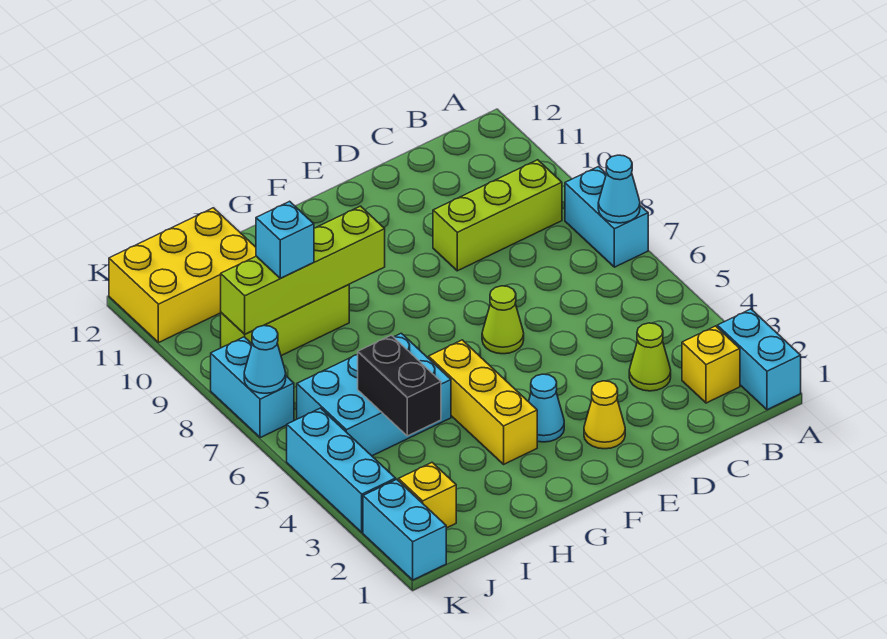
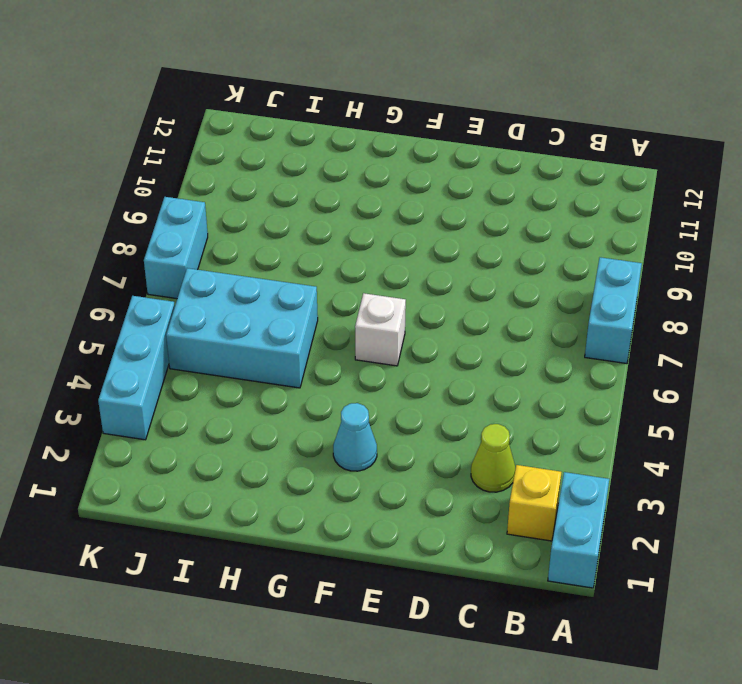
white 1x1 brick [355,293,406,366] -> none
none -> lime 1x3 brick [433,160,562,271]
none -> yellow 1x1 cone [584,381,625,449]
none -> lime 1x1 cone [482,286,524,354]

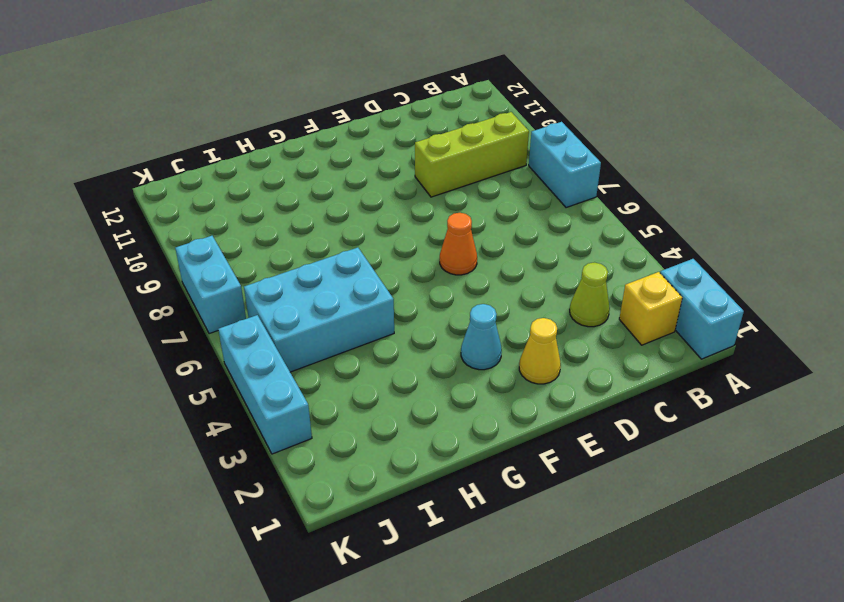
orange 1x1 cone [440,213,477,275] -> lime 1x1 cone [482,286,524,354]
none -> yellow 1x3 brick [429,340,537,464]
none -> lime 1x3 brick [221,285,349,356]
none -> yellow 2x3 brick [109,208,256,343]

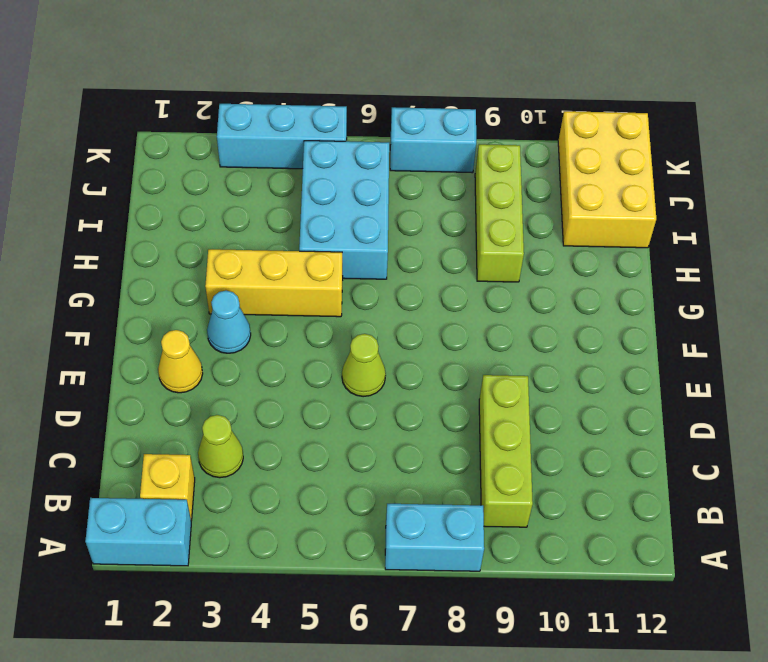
none -> yellow 1x1 brick [398,463,456,528]
none -> cyan 1x2 brick [363,479,446,580]
none -> cyan 1x1 cone [598,155,640,223]

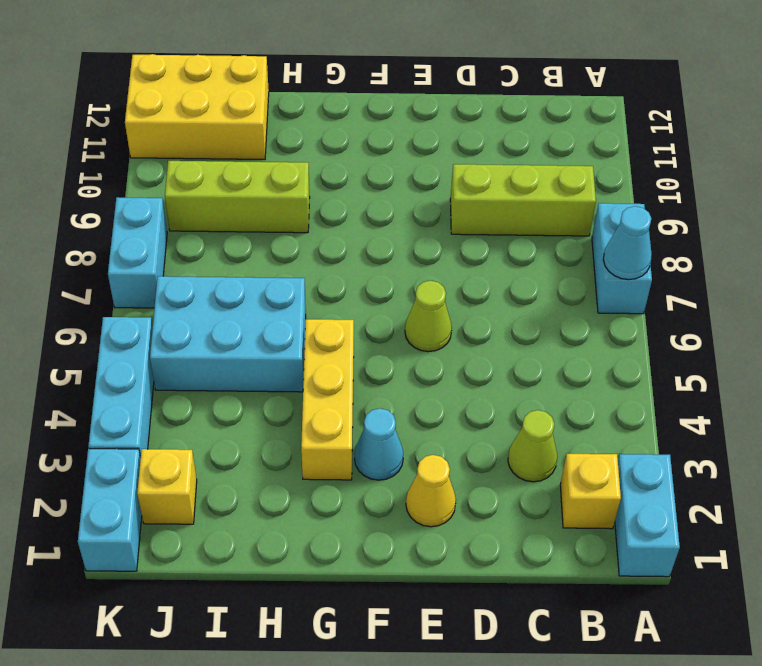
none -> lime 1x4 brick [221,206,385,334]
none -> black 1x2 brick [357,335,441,436]
none -> cyan 1x1 cone [244,326,286,393]

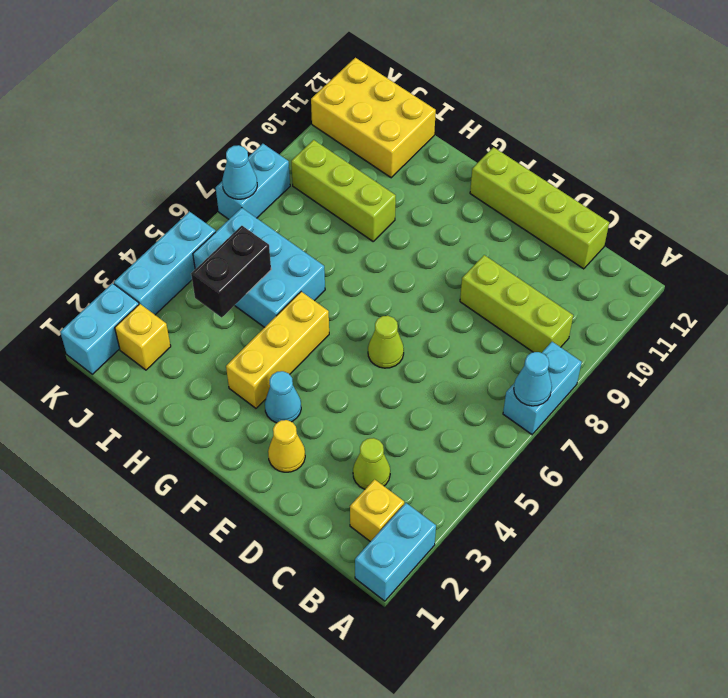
lime 1x4 brick [470,147,609,269] -> lime 1x4 brick moved to [221,206,385,334]
none -> cyan 1x1 brick [256,201,314,278]

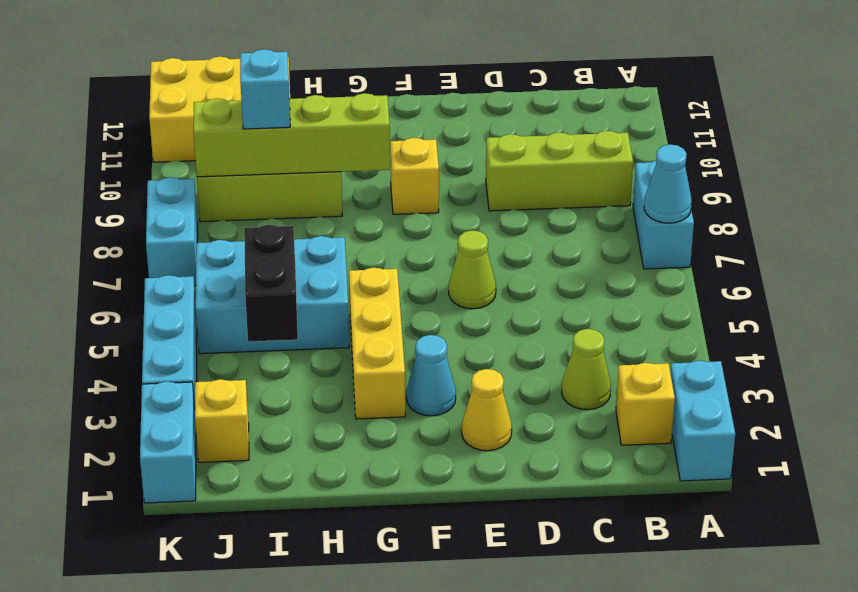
yellow 1x1 brick [390,138,439,214] -> none
none -> cyan 1x1 cone [244,326,286,393]

